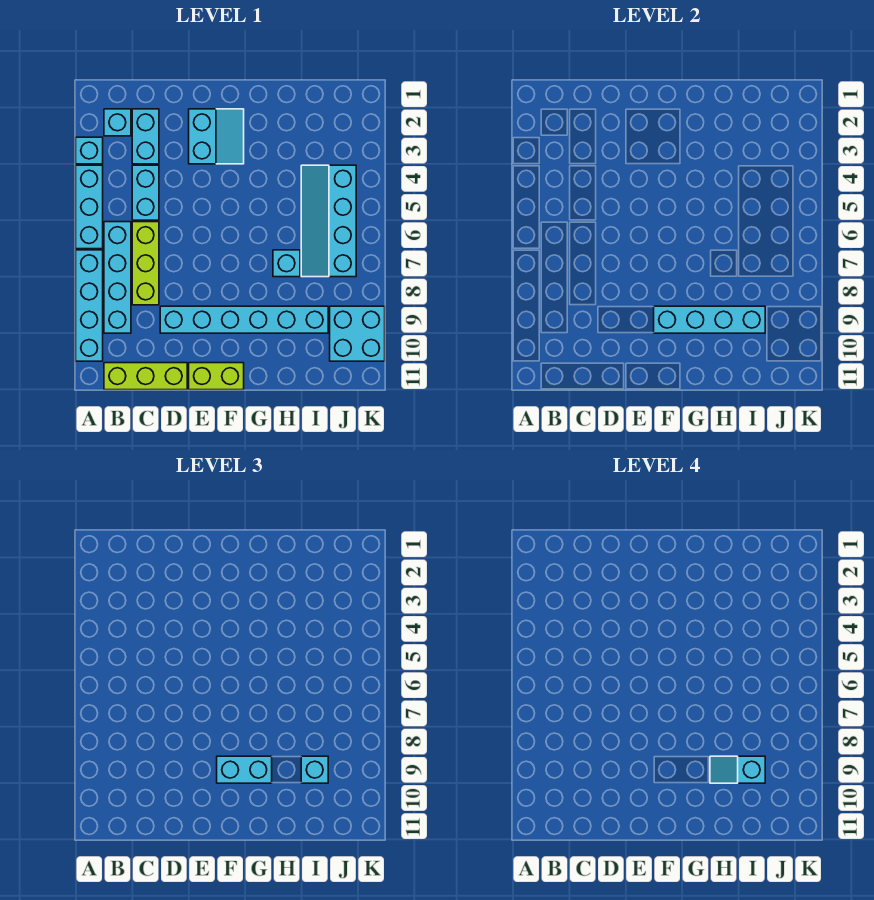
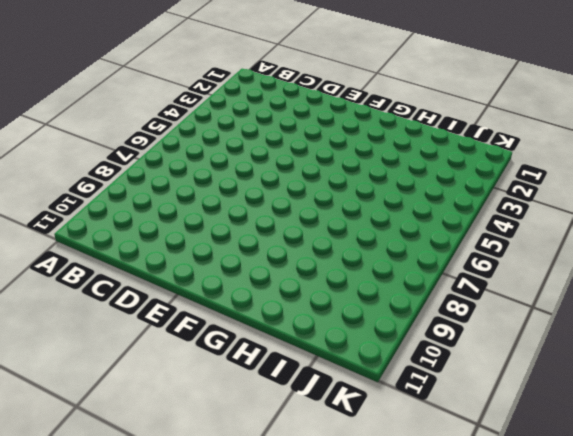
none -> cyan 1x1 brick [76,137,103,164]
none -> cyan 1x3 brick [76,165,103,249]
none -> cyan 1x4 brick [76,250,103,361]

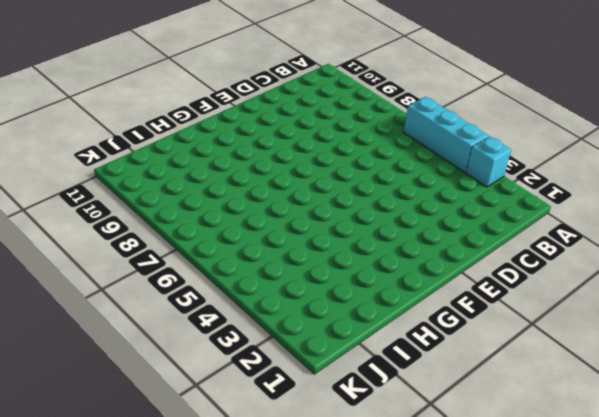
none -> cyan 1x4 brick [76,250,103,361]
none -> cyan 1x1 brick [104,109,131,136]
none -> cyan 1x4 brick [104,222,131,333]

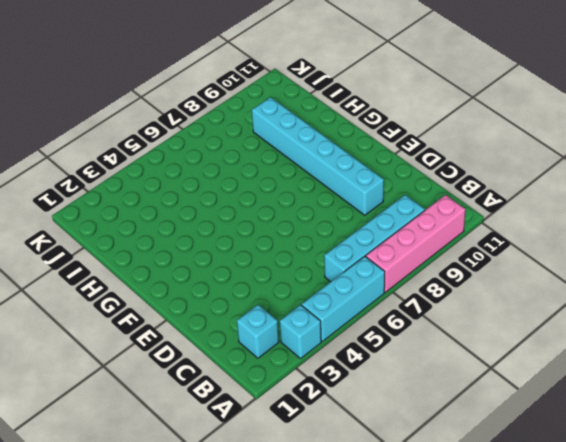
pink 1x4 brick [366,195,466,292] -> cyan 1x4 brick [76,250,103,361]
none -> lime 1x3 brick [104,363,187,390]
none -> cyan 1x2 brick [132,109,159,164]
none -> cyan 1x2 brick [132,165,159,220]

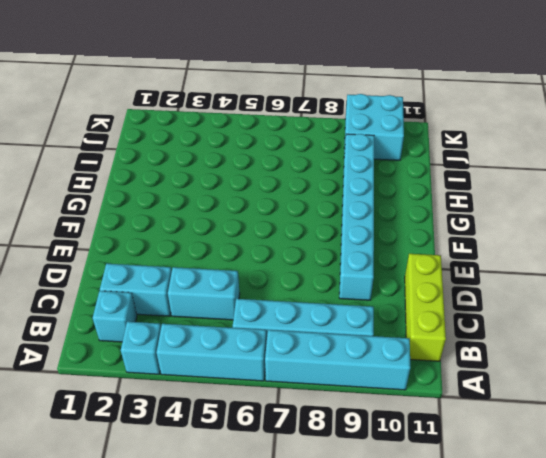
none -> lime 1x3 brick [132,222,159,305]
none -> cyan 2x2 slope [189,109,244,164]
none -> lime 1x2 brick [189,363,244,390]

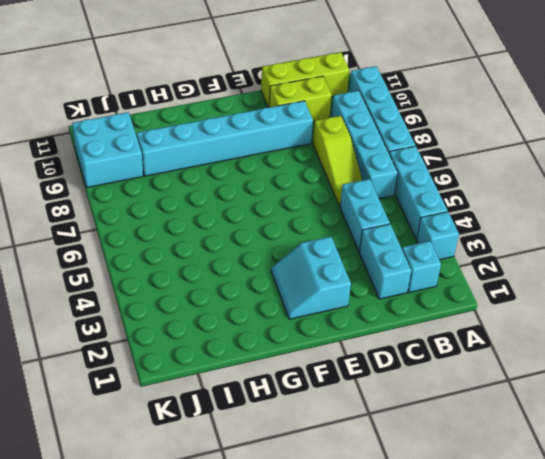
lime 1x3 slope [313,116,362,206] -> lime 1x3 brick [132,222,159,305]
lime 1x2 brick [269,76,332,121] -> lime 1x2 brick moved to [189,363,244,390]
none -> cyan 1x1 brick [273,250,300,277]
none -> cyan 2x4 slope [301,165,356,277]
none -> cyan 1x4 brick [654,306,765,333]

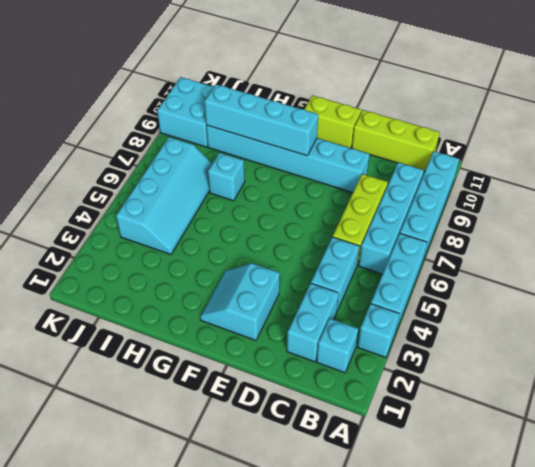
none -> cyan 1x2 brick [217,756,272,783]
none -> cyan 1x1 brick [301,756,328,783]
none -> cyan 1x2 slope [710,756,765,783]

